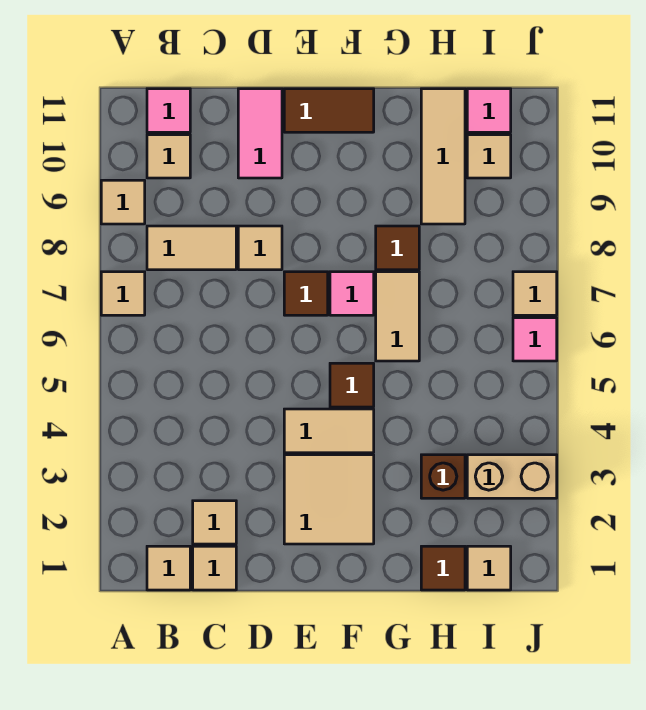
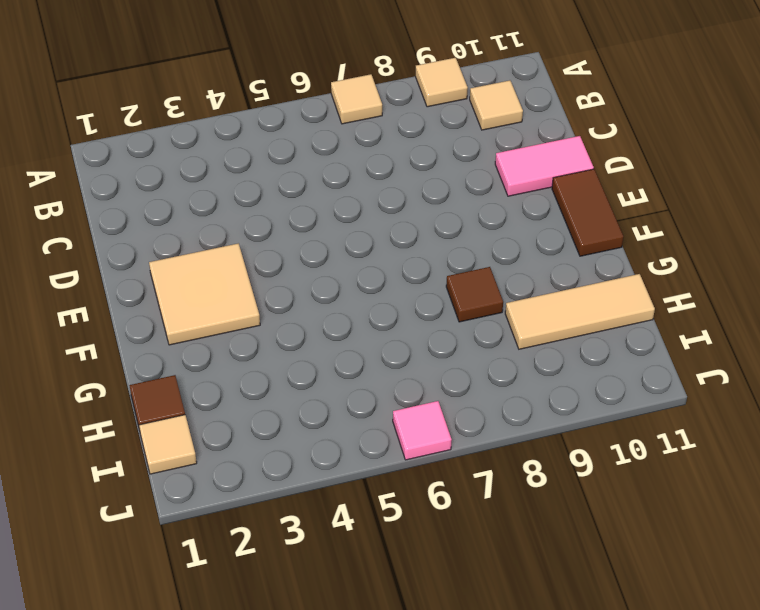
none -> tan 1x1 tile [147,546,190,590]
none -> tan 1x2 tile [147,226,236,270]
none -> pink 1x1 tile [147,89,190,132]

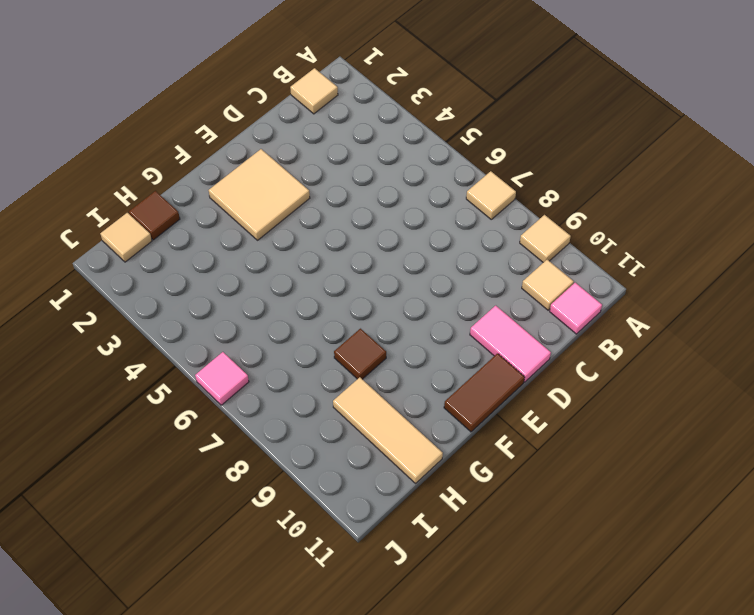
none -> tan 1x2 tile [147,226,236,270]
none -> tan 1x1 tile [193,546,236,590]
none -> tan 1x1 tile [193,501,236,544]

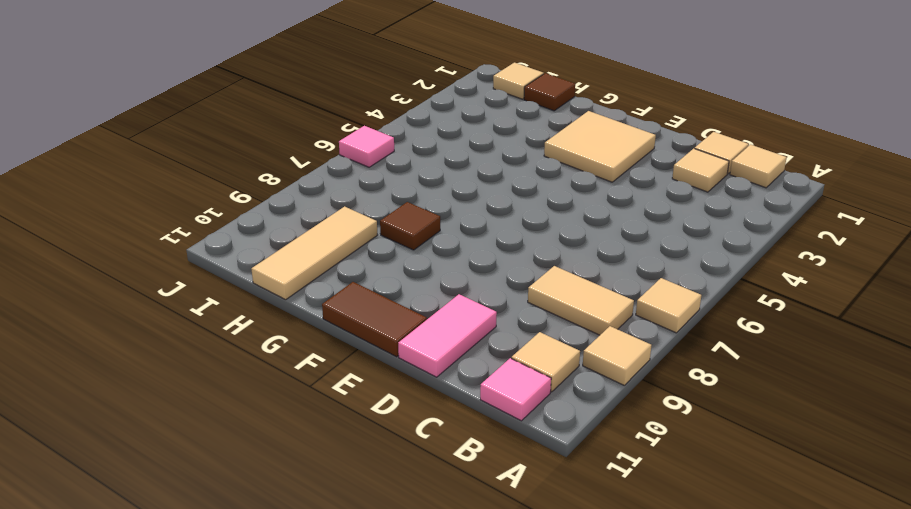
none -> tan 1x1 tile [238,226,282,270]
none -> tan 1x2 tile [284,409,374,453]
none -> brown 1x1 tile [284,272,328,315]

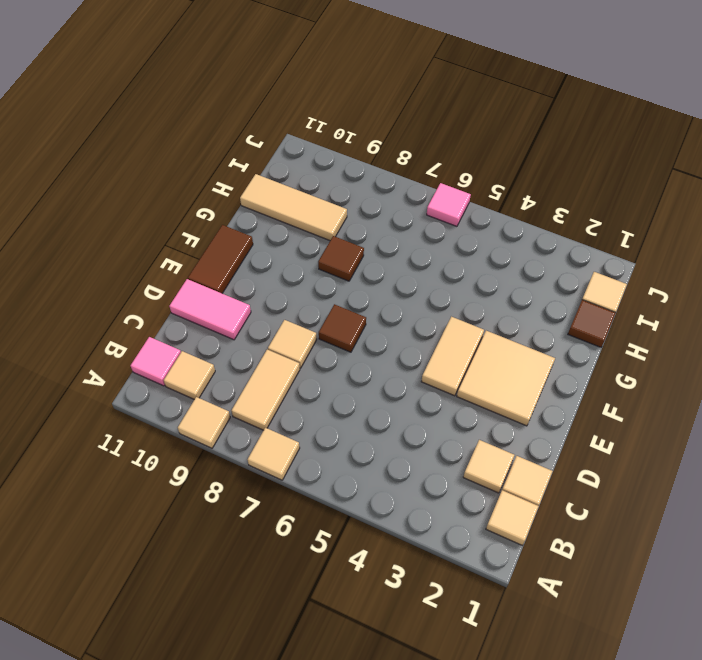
none -> brown 1x1 tile [330,363,374,407]
none -> pink 1x1 tile [330,272,374,315]
none -> tan 1x2 tile [376,272,419,361]

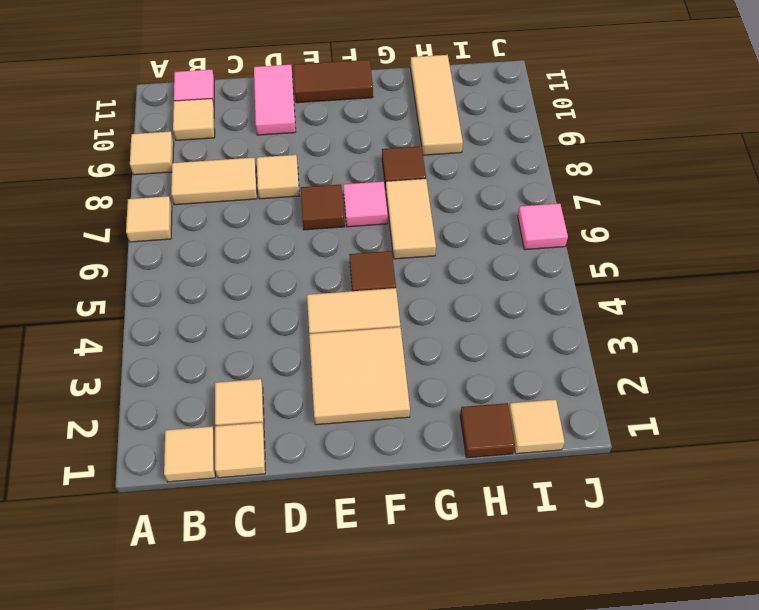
none -> brown 1x1 brick [421,455,465,498]
none -> tan 1x2 brick [467,455,557,498]
none -> tan 1x1 tile [467,135,511,178]

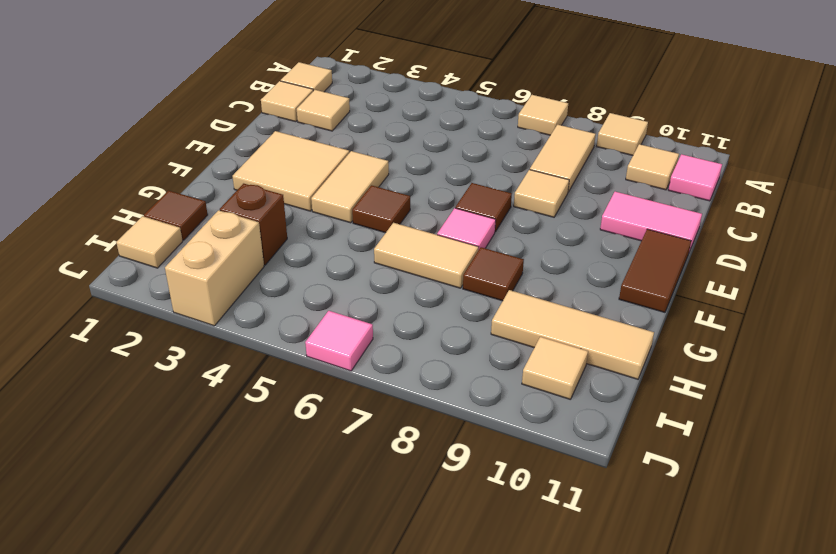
none -> pink 1x1 tile [467,89,511,132]
none -> tan 1x1 tile [513,272,557,315]

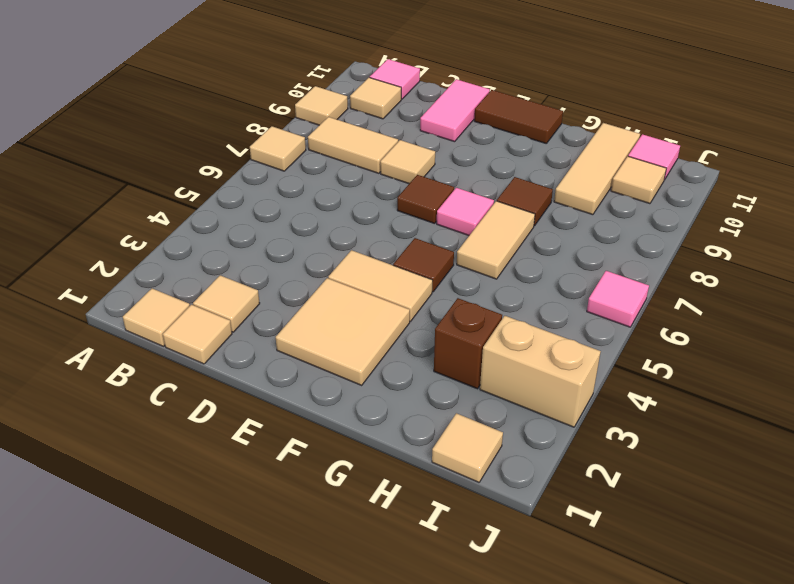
none -> brown 1x1 tile [421,546,465,590]
none -> tan 1x1 tile [513,272,557,315]

